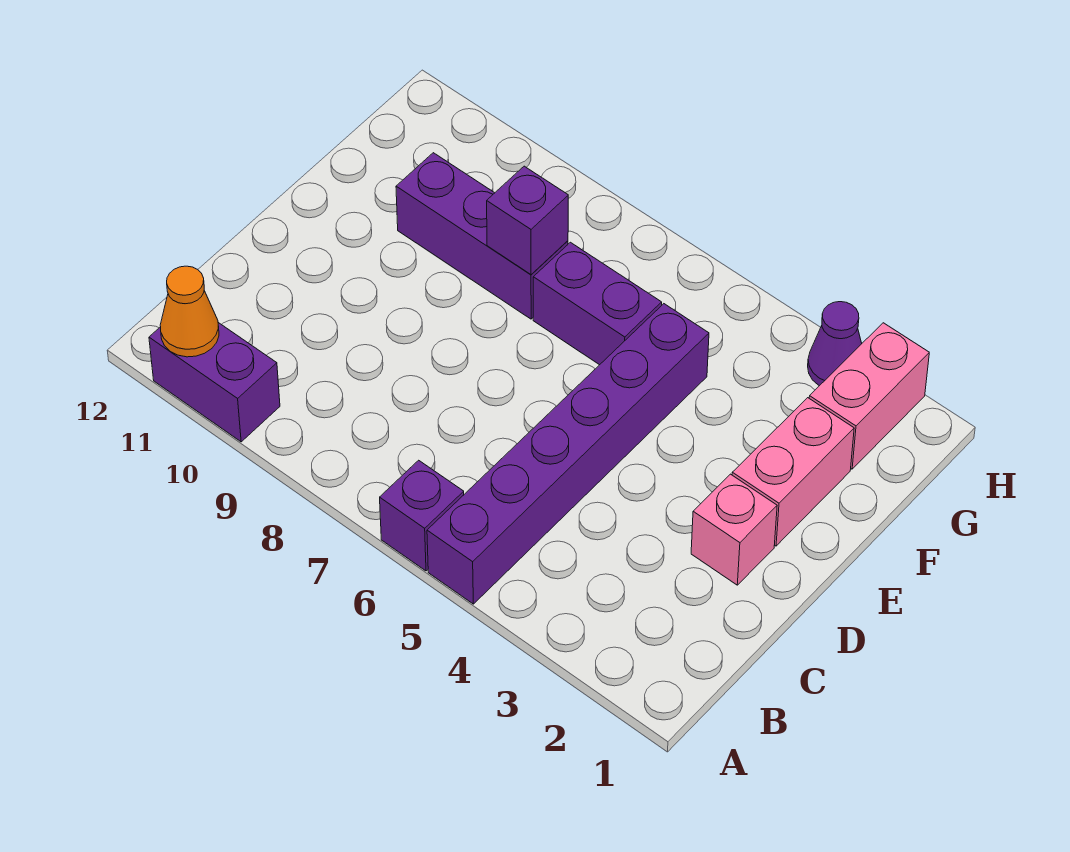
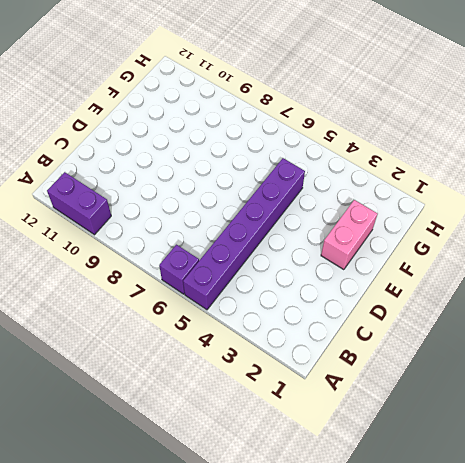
none -> pink 1x1 brick [691,474,777,585]
none -> purple 1x2 brick [533,242,662,365]

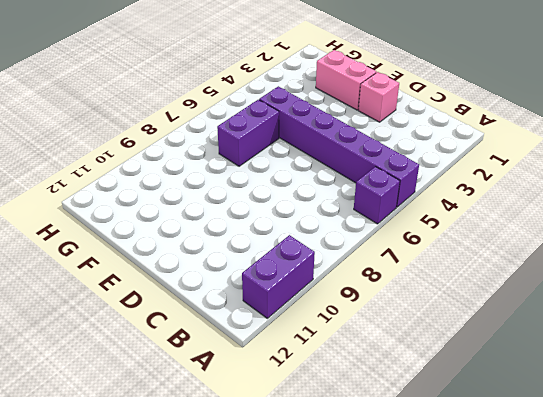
none -> purple 1x3 brick [396,153,568,319]
none -> pink 1x2 brick [809,323,929,469]

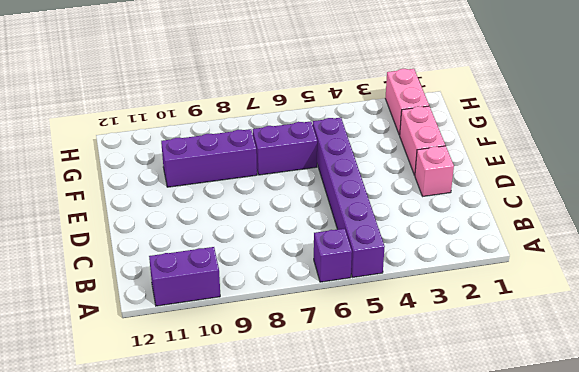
none -> purple 1x1 cone [808,302,862,386]
none -> orange 1x1 cone [160,266,219,357]

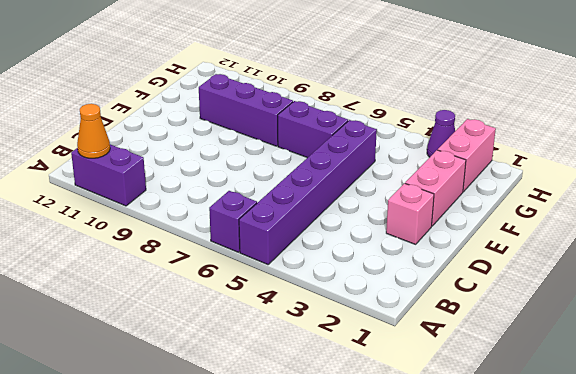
none -> purple 1x1 brick [487,166,568,274]

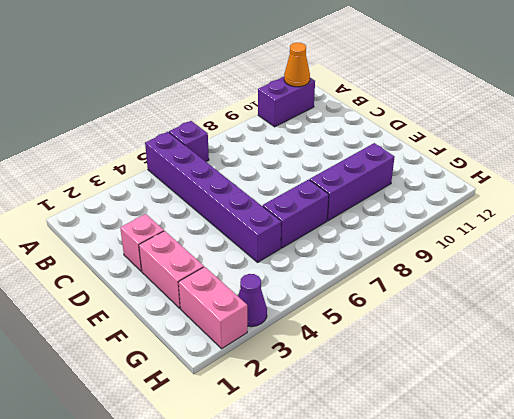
none -> purple 1x1 brick [487,166,568,274]

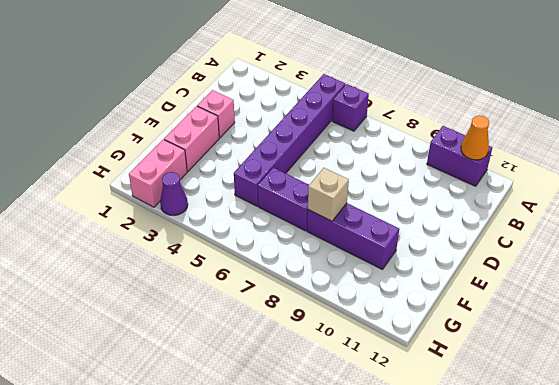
tan 1x1 brick [308,168,349,221] -> purple 1x1 brick [487,166,568,274]

